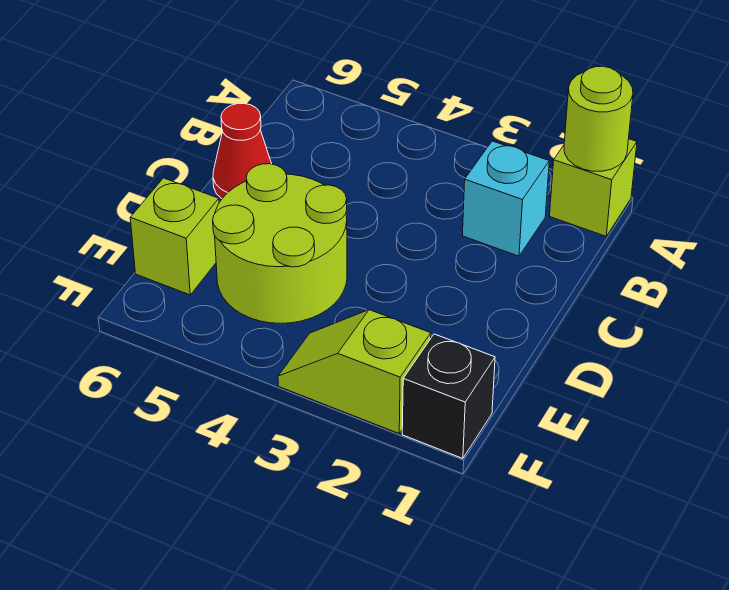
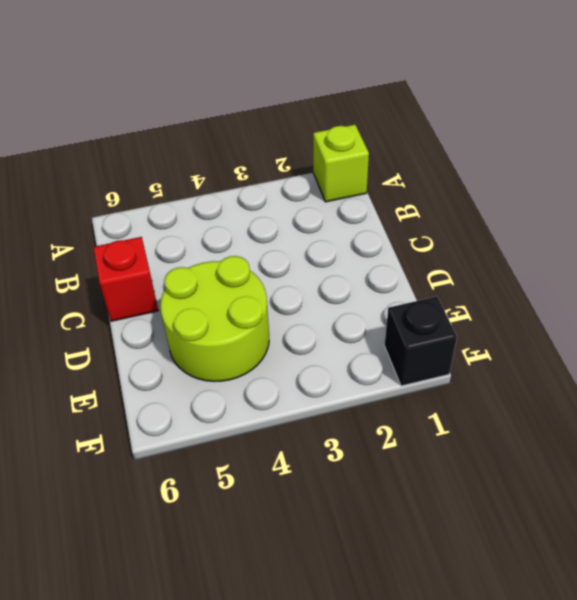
red 1x1 brick [93,237,158,321] -> red 1x1 cone [213,103,272,199]
none -> cyan 1x1 brick [462,141,549,256]
none -> lime 1x1 brick [130,178,219,295]

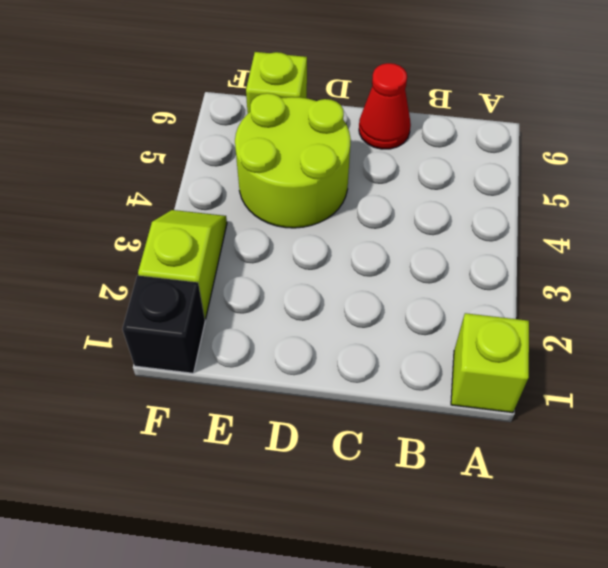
none -> cyan 1x1 brick [462,141,549,256]
none -> lime 1x1 round brick [564,66,633,171]

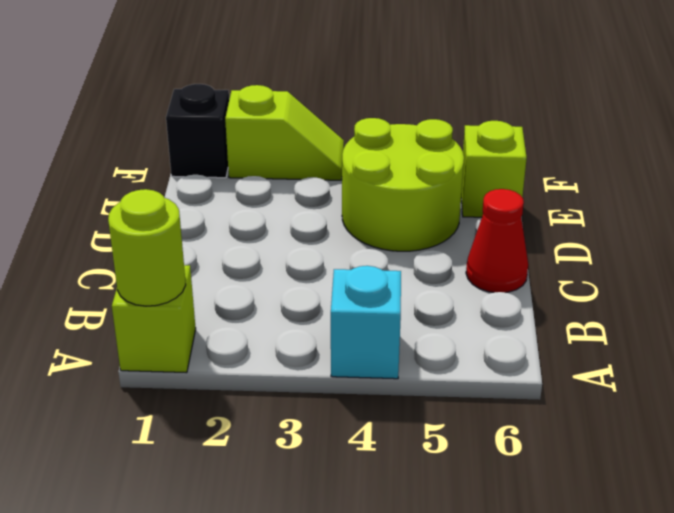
cyan 1x1 brick [331,266,401,379] -> cyan 1x1 brick moved to [462,141,549,256]

